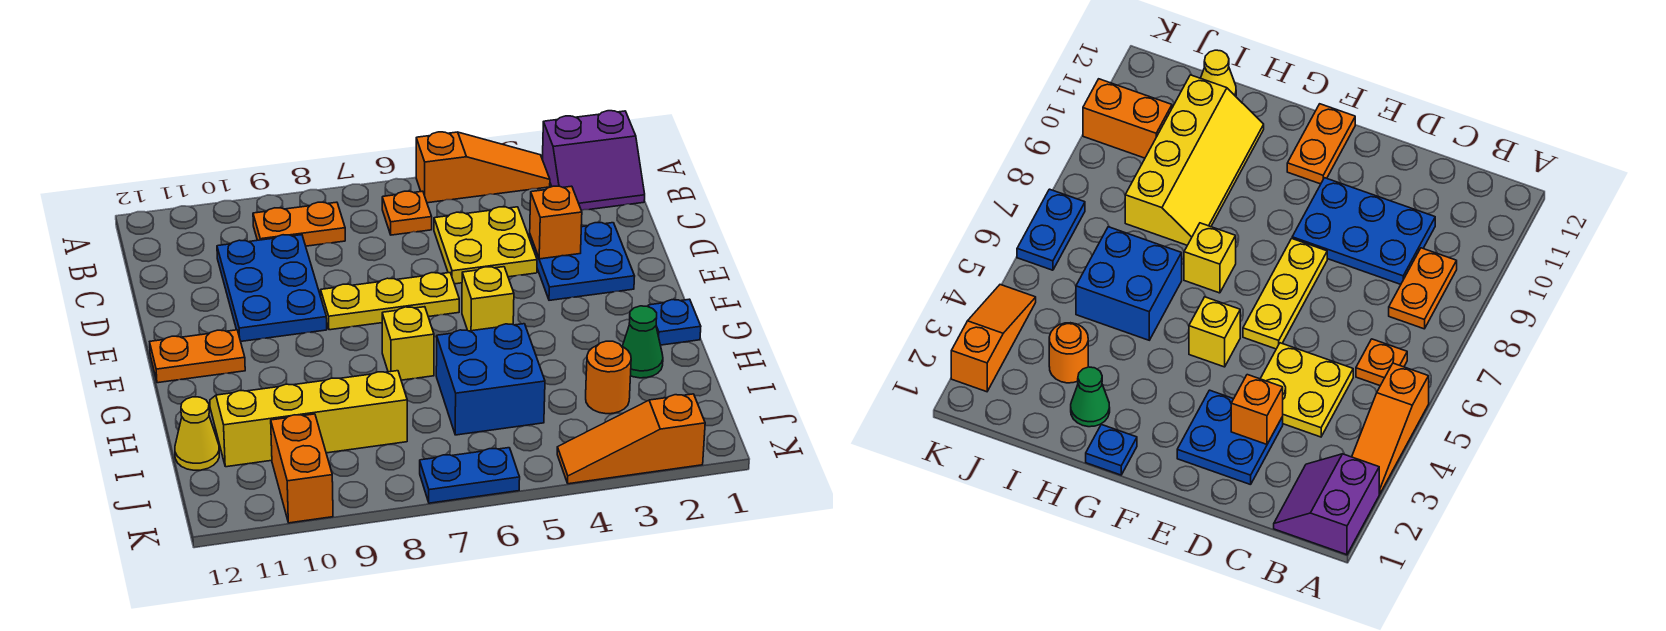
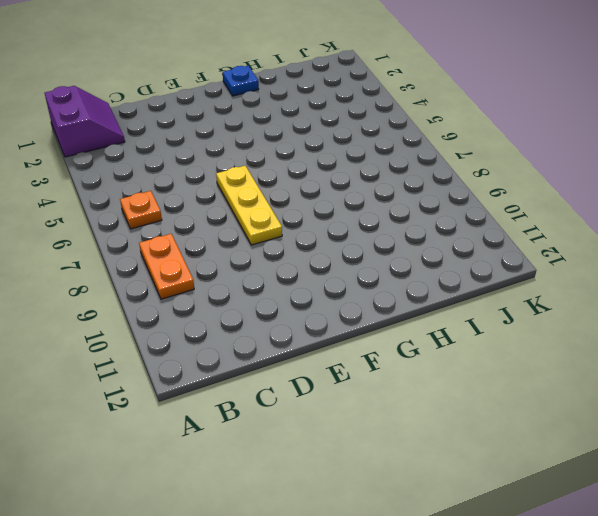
none -> orange 1x3 slope [416,132,550,203]
none -> yellow 2x2 plate [434,207,537,284]
none -> blue 2x3 plate [217,235,327,341]

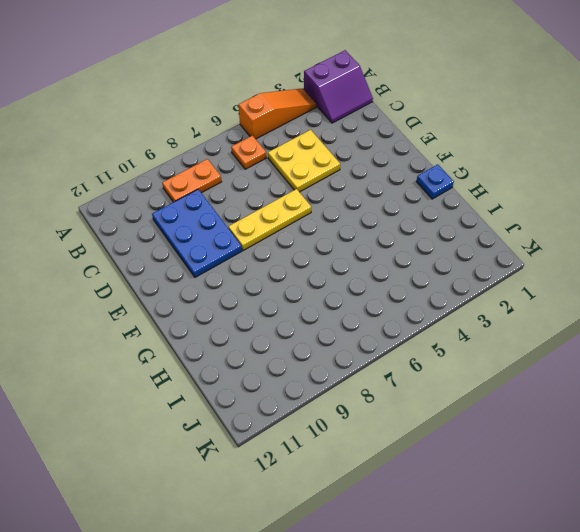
none -> blue 2x2 plate [530,223,635,300]
none -> yellow 1x1 brick [462,267,514,331]
none -> orange 1x2 plate [150,330,245,383]

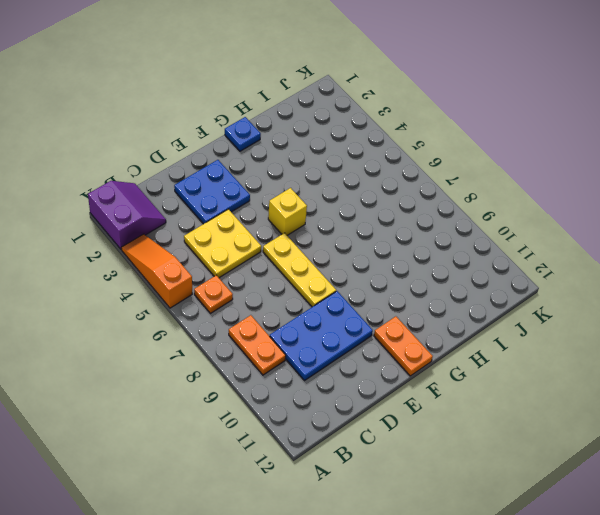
none -> yellow 1x1 brick [382,307,434,380]
none -> green 1x1 cone [622,306,663,378]
none -> blue 2x2 brick [436,324,545,435]

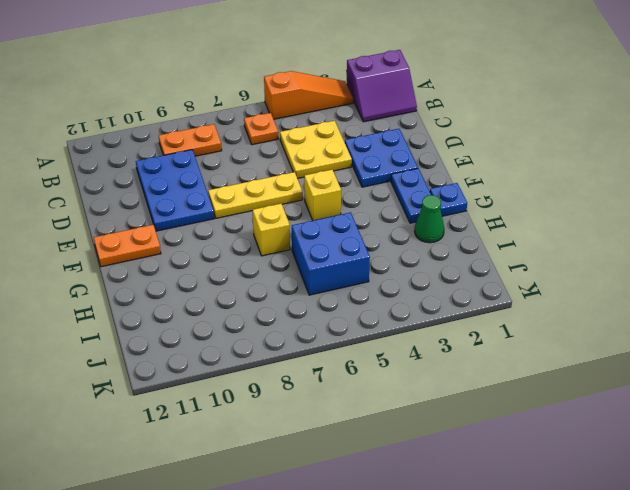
blue 1x2 plate [391,168,431,223] -> blue 1x2 plate turned to [420,448,520,503]
none -> yellow 2x4 slope [210,371,407,467]
none -> orange 1x1 round brick [586,341,631,414]
none -> yellow 1x1 cone [175,397,219,470]

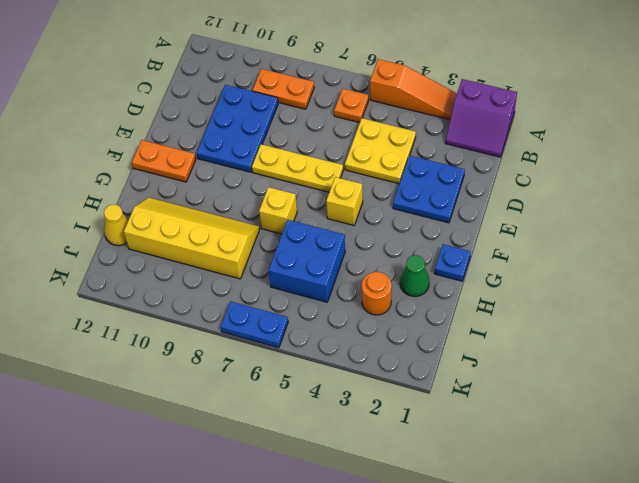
none -> orange 1x2 brick [271,414,333,523]
none -> orange 1x3 slope [557,394,705,484]
none -> orange 1x1 brick [530,186,582,259]

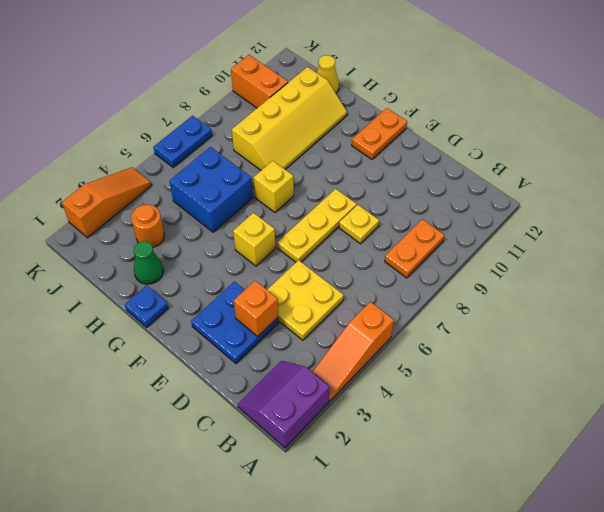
yellow 1x1 plate [339,205,379,244] -> none
none -> orange 1x1 plate [382,191,432,235]
none -> blue 2x3 plate [217,235,327,341]

